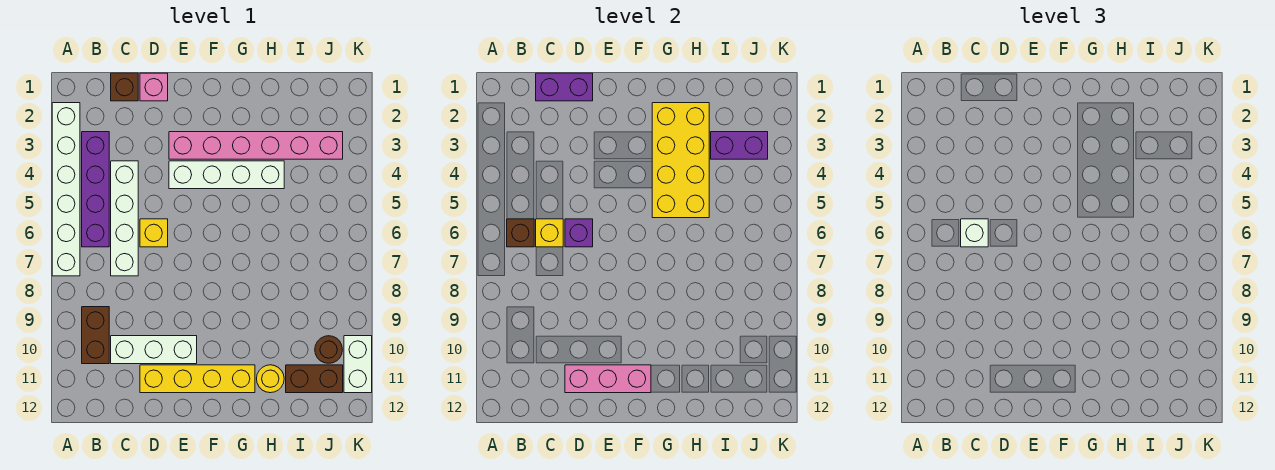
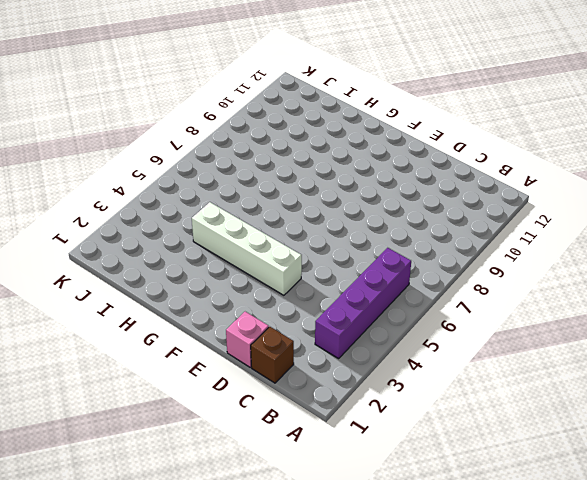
none -> white 1x6 brick [52,103,80,276]
none -> brown 1x2 brick [82,307,109,364]
none -> white 1x4 brick [111,161,138,276]

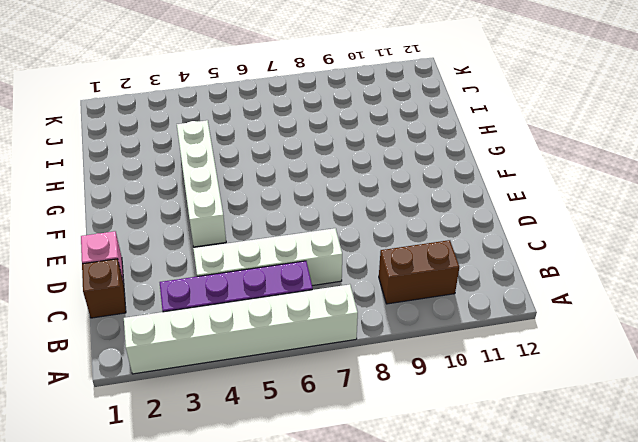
none -> white 1x3 brick [111,336,197,364]
none -> yellow 1x1 brick [140,219,168,247]
none -> yellow 1x4 brick [140,365,255,393]

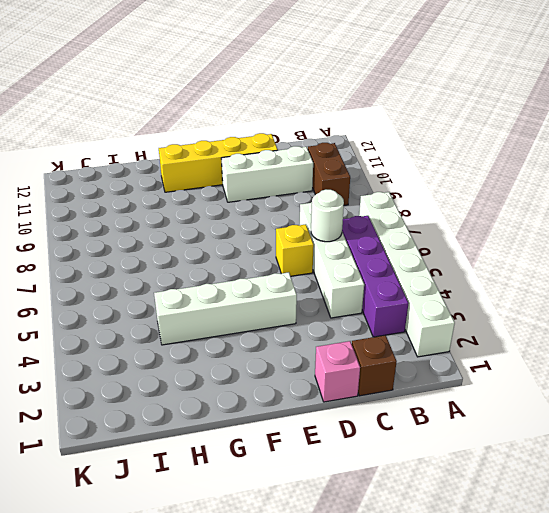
white 1x1 round brick [311,190,344,242] -> yellow 1x1 brick [536,219,563,247]
none -> pink 1x6 brick [169,132,343,159]
none -> yellow 1x1 round brick [257,365,284,393]
none -> brown 1x2 brick [286,365,343,393]

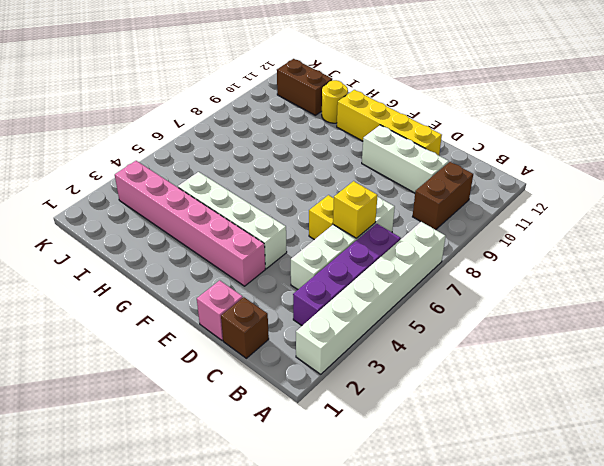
none -> brown 1x1 round brick [315,336,343,363]
none -> white 1x2 brick [344,336,372,393]
none -> brown 1x1 brick [507,219,534,247]

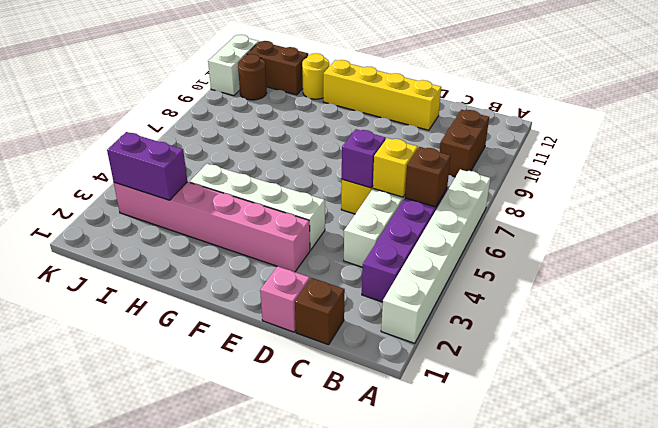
none -> white 1x3 brick [111,336,197,364]
none -> purple 1x2 brick [536,73,593,101]
none -> pink 1x3 brick [565,365,651,393]

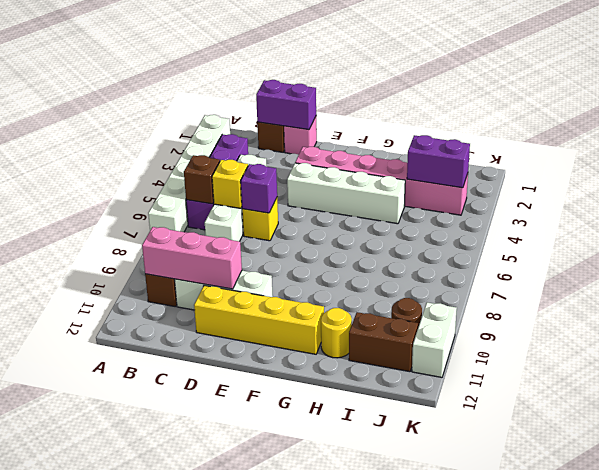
pink 1x3 brick [142,227,242,289] -> pink 1x3 brick moved to [565,365,651,393]
none -> yellow 2x4 brick [652,103,709,218]
none -> white 1x1 brick [961,219,988,247]

